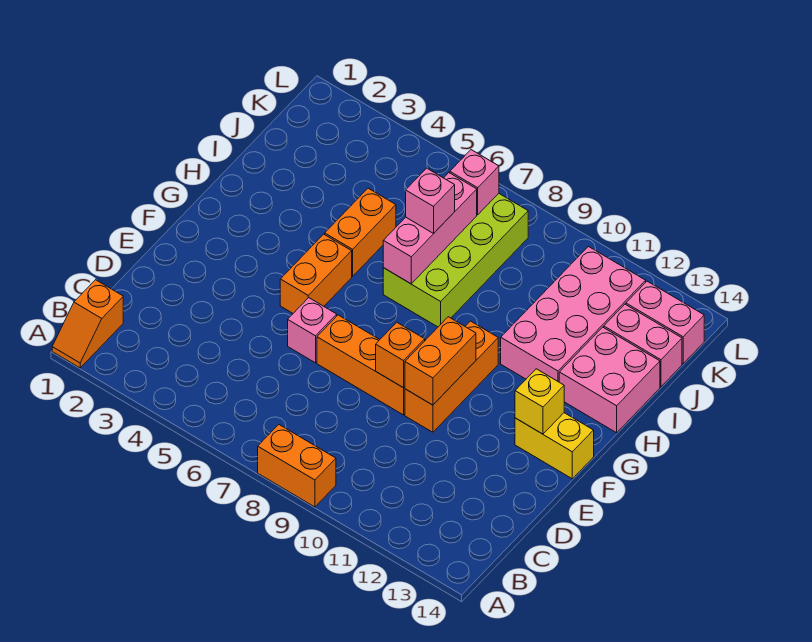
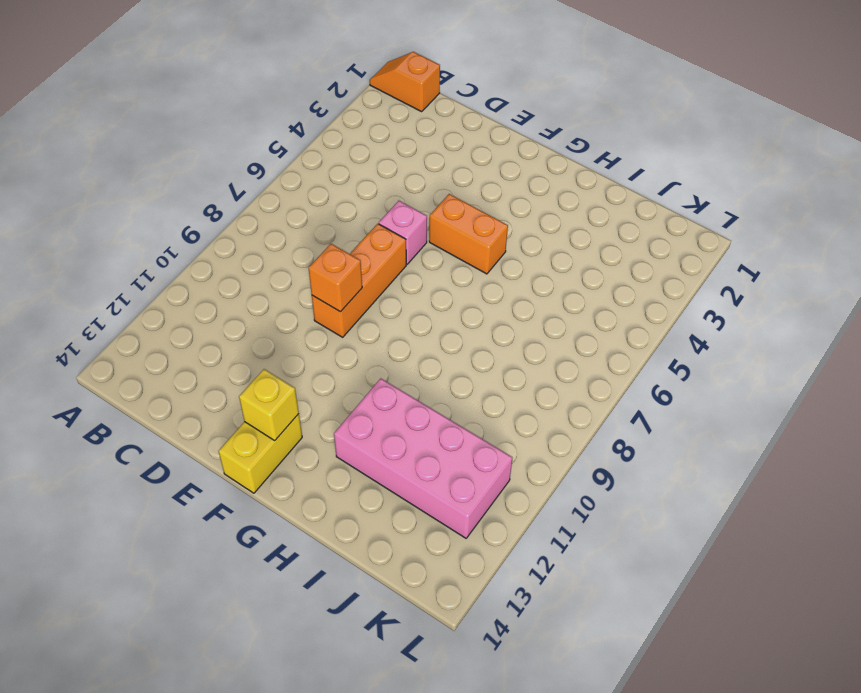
none -> orange 1x2 brick [258,425,336,507]
none -> orange 1x3 brick [405,321,498,432]
none -> orange 1x2 brick [325,188,396,276]

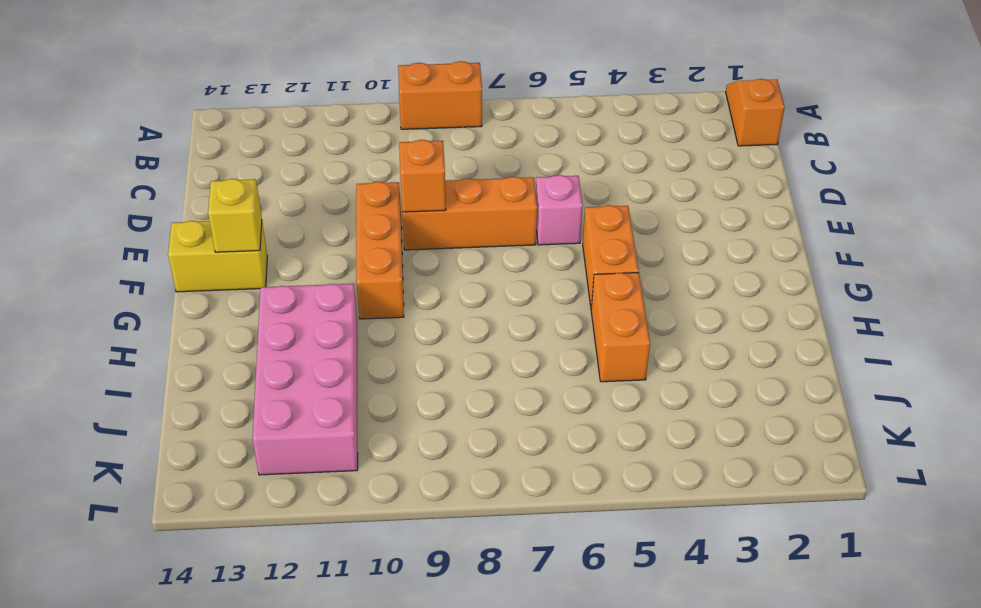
none -> lime 2x4 brick [383,193,528,327]
none -> pink 2x2 brick [559,327,660,433]
none -> pink 1x2 brick [604,304,682,387]

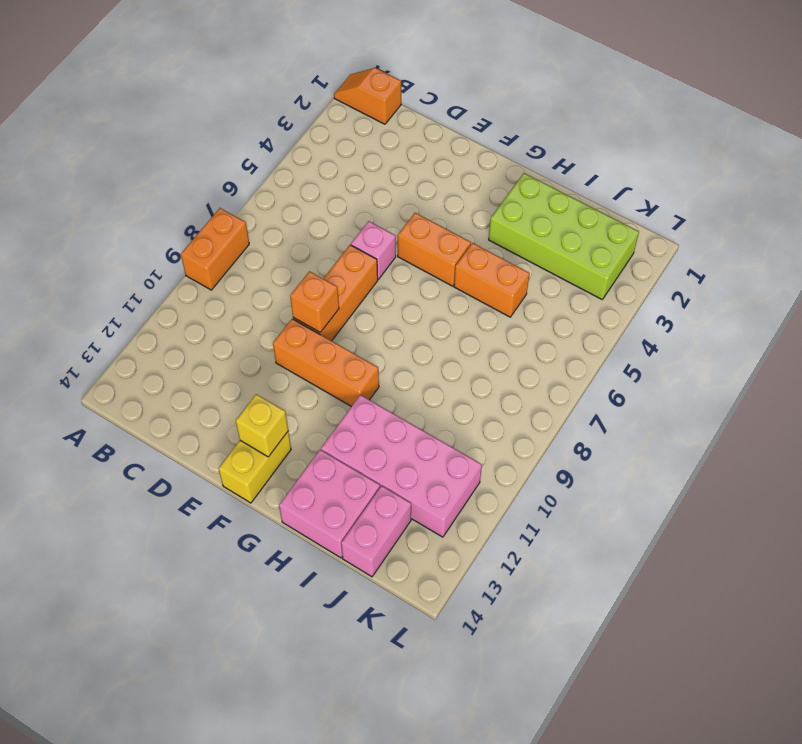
lime 2x4 brick [489,173,639,300] -> lime 2x4 brick moved to [383,193,528,327]
none -> pink 1x2 brick [626,281,704,364]
none -> orange 1x2 brick [405,317,476,405]
none -> pink 1x3 brick [383,173,477,284]

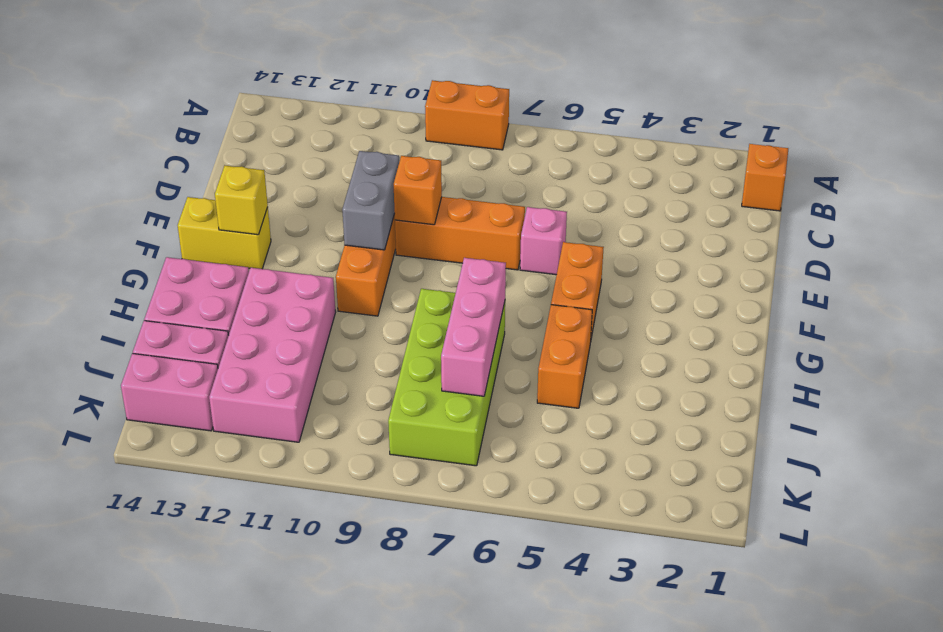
grey 1x2 brick [342,151,399,250] -> orange 1x2 brick [405,317,476,405]
none -> pink 1x1 brick [450,150,499,215]
none -> pink 1x1 brick [406,168,455,233]

